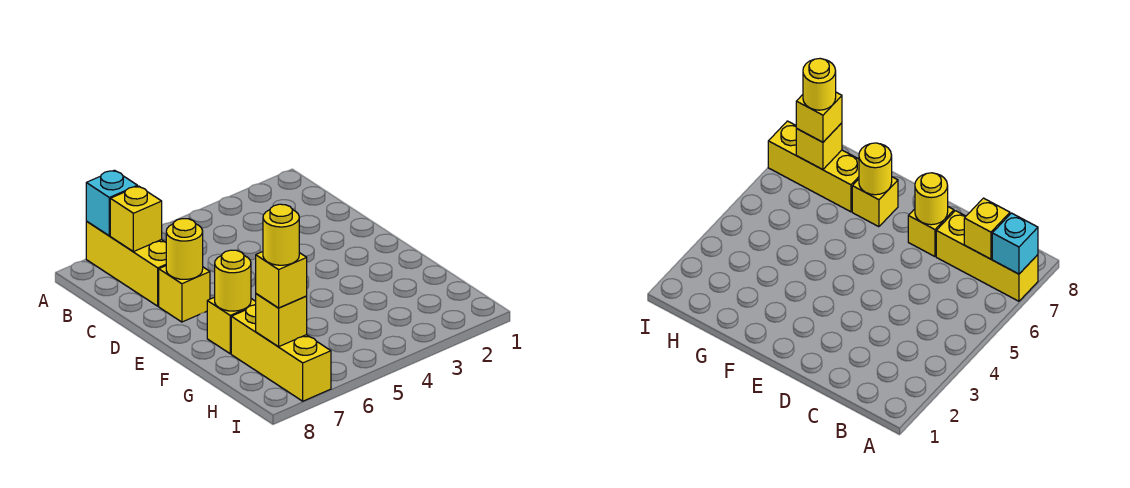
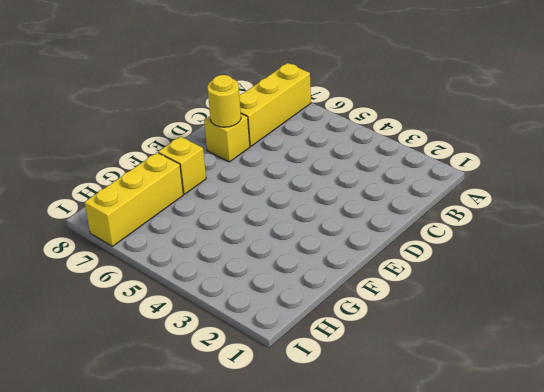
none -> cyan 1x1 brick [86,170,137,236]
none -> yellow 1x1 brick [110,186,162,252]

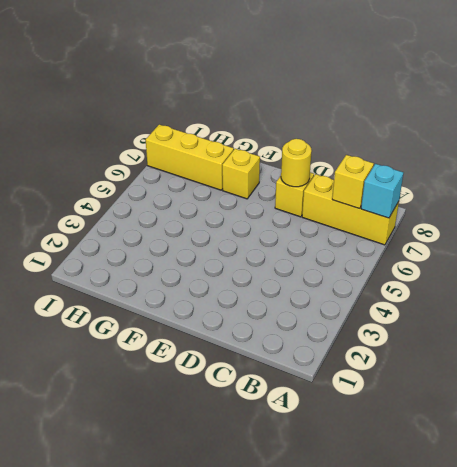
none -> yellow 1x1 round brick [215,250,251,311]
none -> yellow 1x1 brick [255,294,307,347]

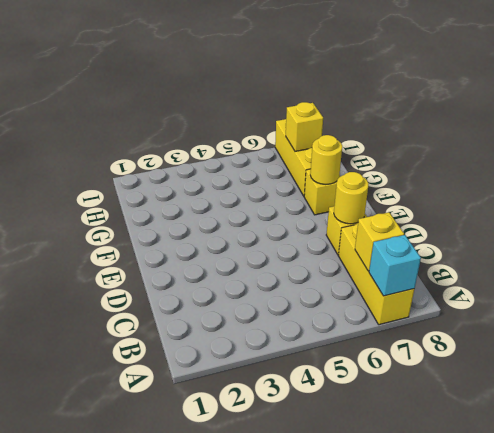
none -> yellow 1x1 brick [256,252,307,308]
none -> yellow 1x1 round brick [263,204,299,265]

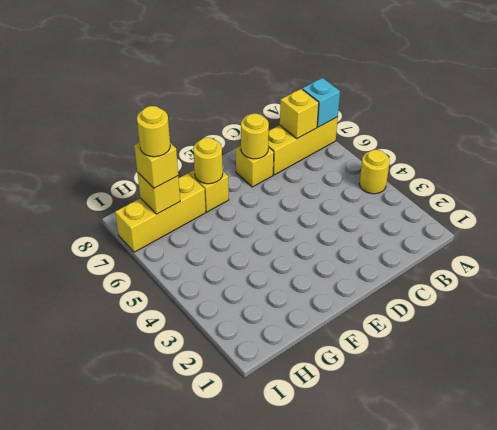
yellow 1x1 round brick [359,150,390,194] -> none

